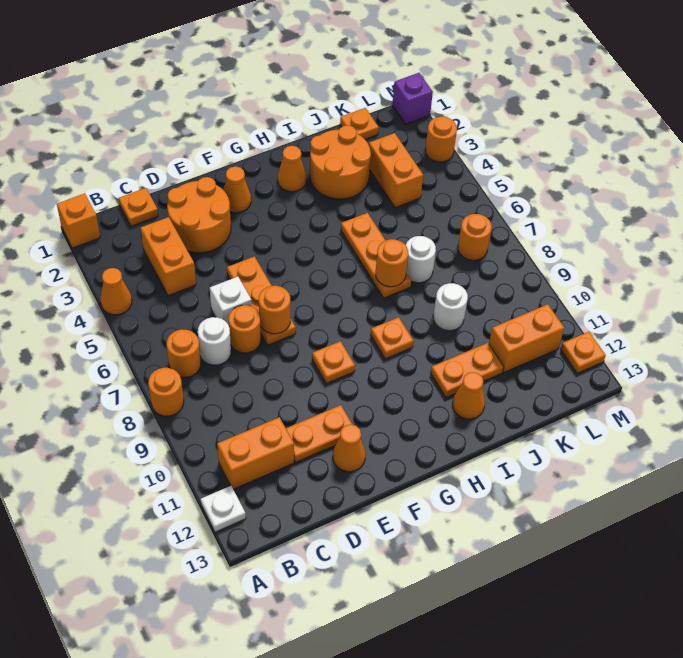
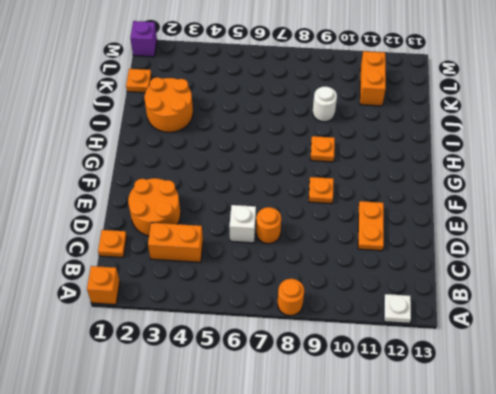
none -> orange 1x1 cone [100,268,132,315]
none -> orange 1x1 round brick [167,329,201,377]
none -> orange 1x2 brick [217,417,294,489]
none -> white 1x1 round brick [198,317,231,365]

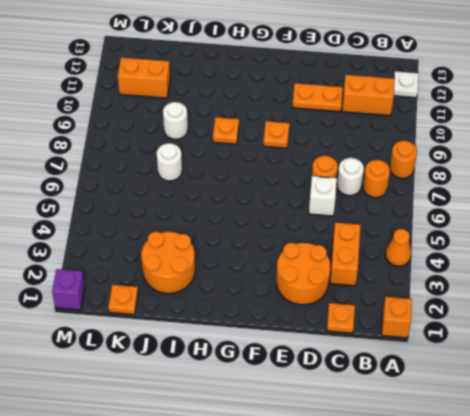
none -> orange 1x3 plate [227,256,296,345]
none -> orange 1x1 cone [333,425,365,472]
none -> orange 1x1 cone [224,166,251,213]
none -> orange 1x1 cone [278,146,306,192]

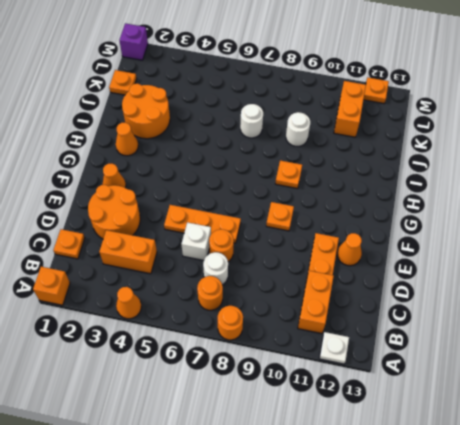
none -> orange 1x3 plate [341,213,411,298]
none -> orange 1x2 plate [431,343,504,397]
none -> orange 1x1 cone [453,372,485,419]
none -> orange 1x2 brick [369,133,423,208]

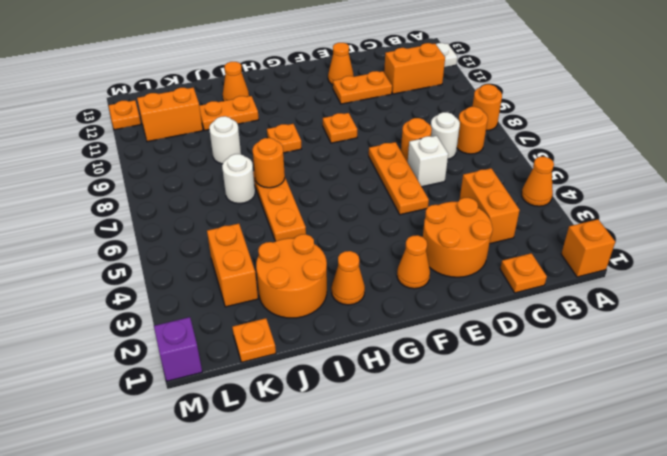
none -> orange 1x1 round brick [458,214,492,260]
none -> orange 1x1 round brick [425,116,457,162]
none -> orange 1x1 round brick [259,286,290,334]

